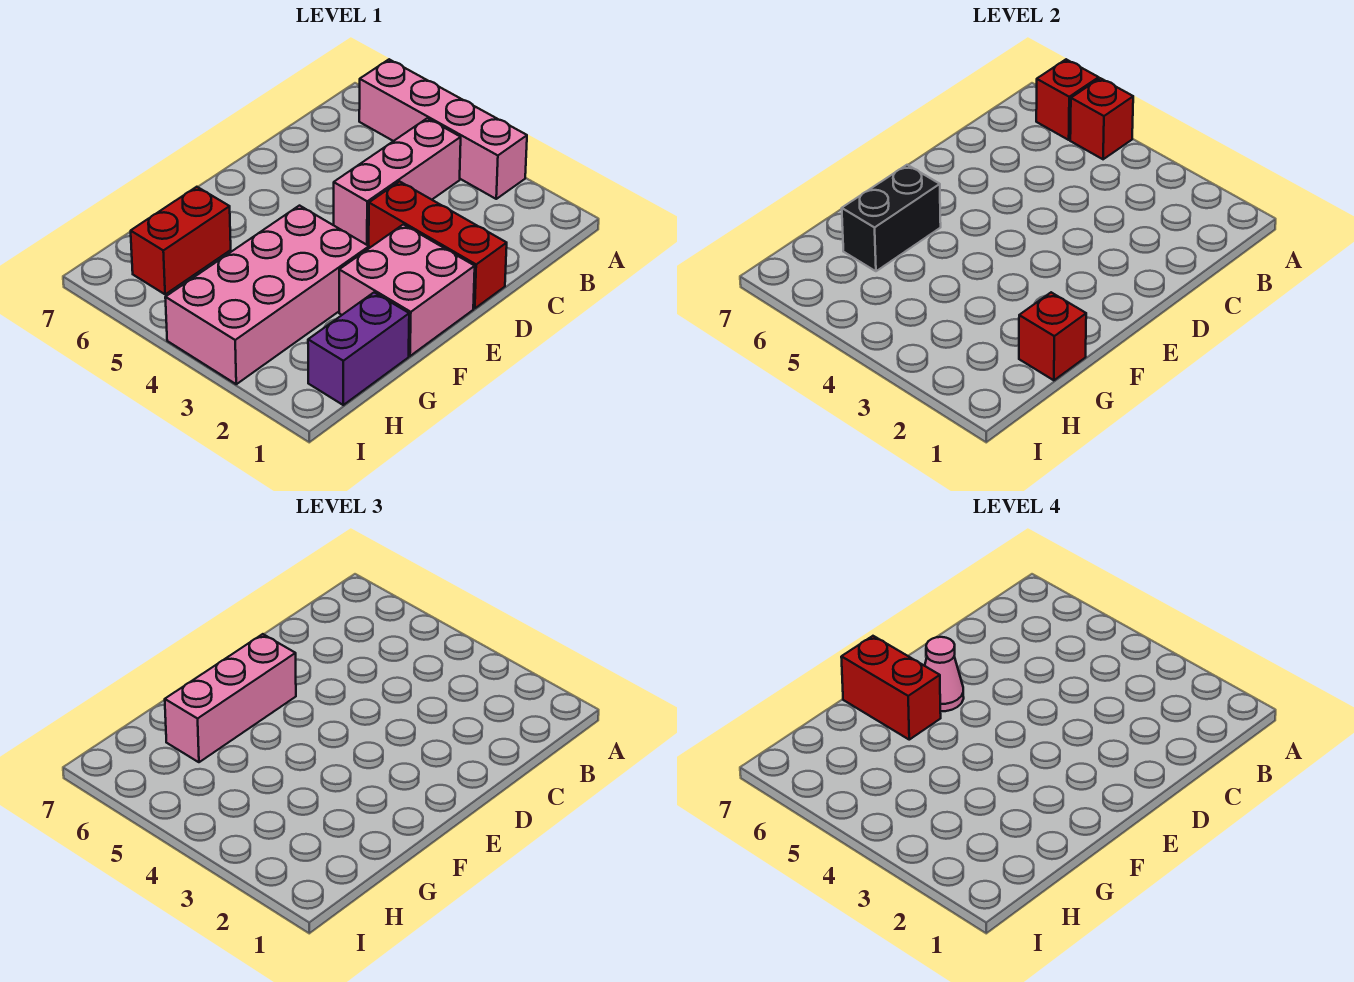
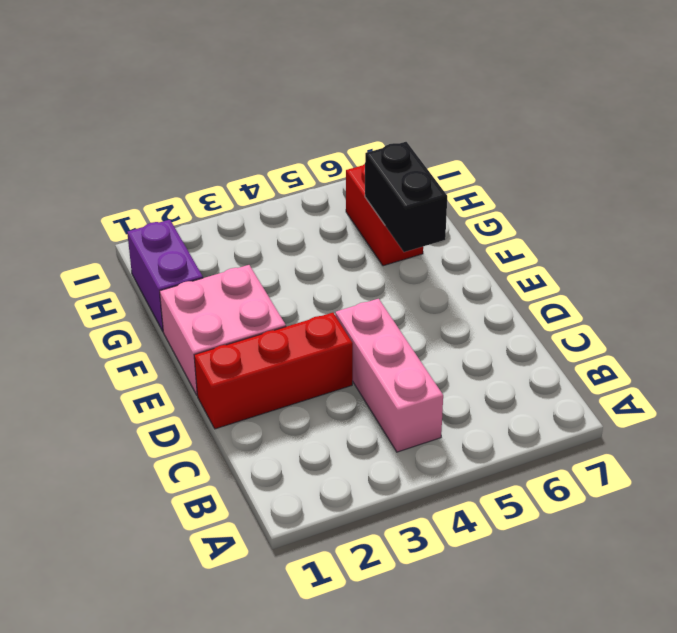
none -> pink 1x4 brick [359,59,527,199]
none -> pink 2x4 brick [165,206,369,384]
none -> red 1x1 brick [1070,78,1133,159]

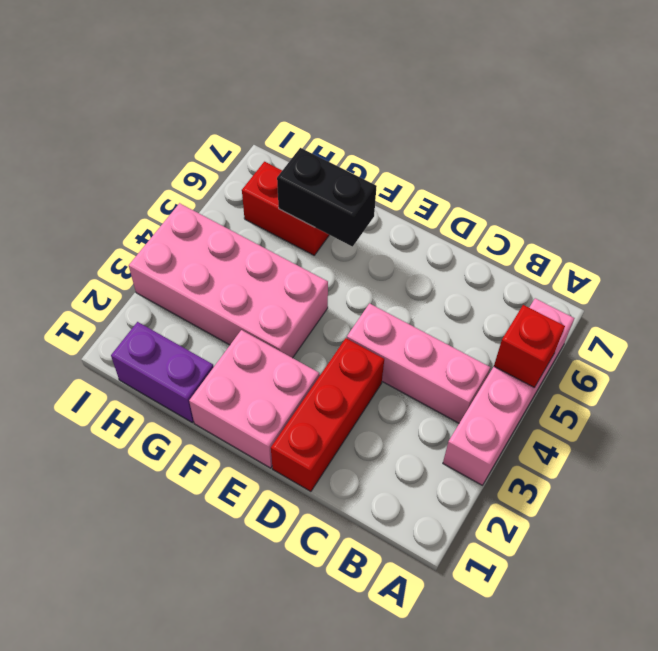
none -> red 1x1 brick [1036,59,1099,140]
none -> red 1x1 brick [1019,292,1086,380]
none -> pink 1x3 brick [165,634,296,762]

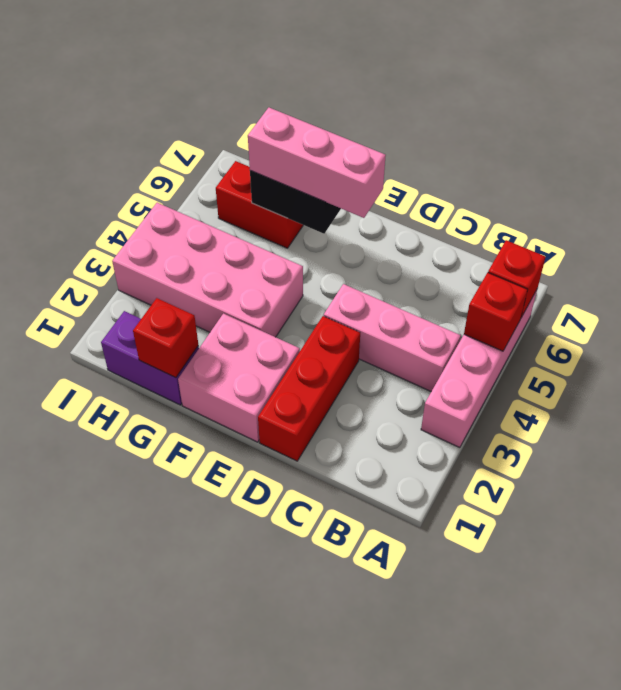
none -> pink 1x1 cone [925,637,964,711]
none -> red 1x2 brick [841,636,941,740]

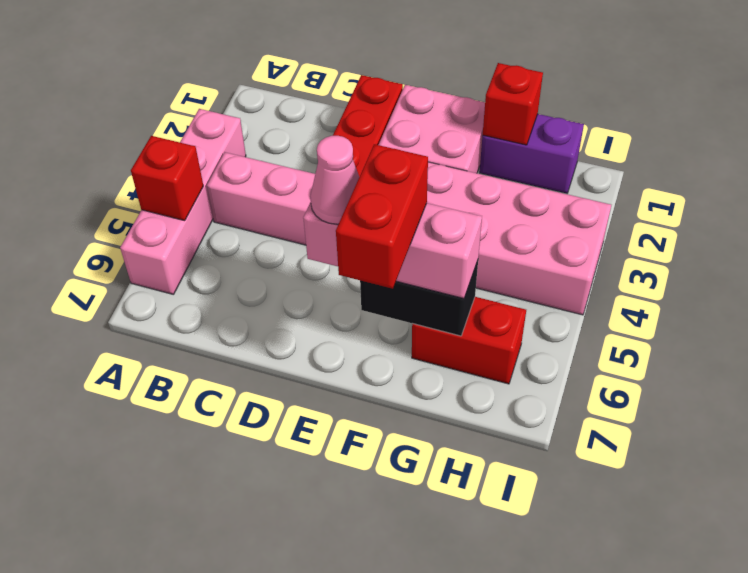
none -> red 1x1 brick [1036,59,1099,140]

